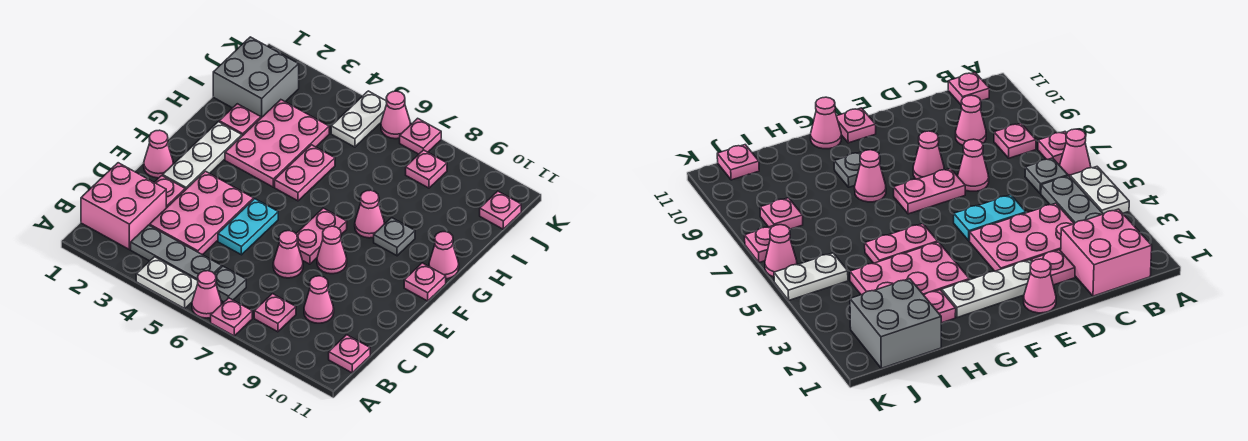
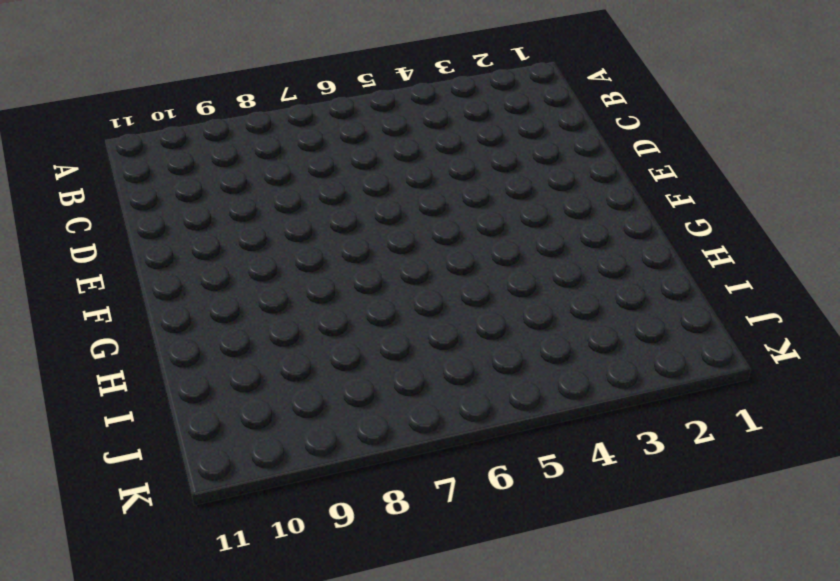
none -> white 1x2 plate [136,257,198,308]
none -> pink 1x1 cone [192,271,222,318]
none -> pink 1x1 plate [211,298,252,336]
none -> pink 2x2 brick [81,163,166,249]

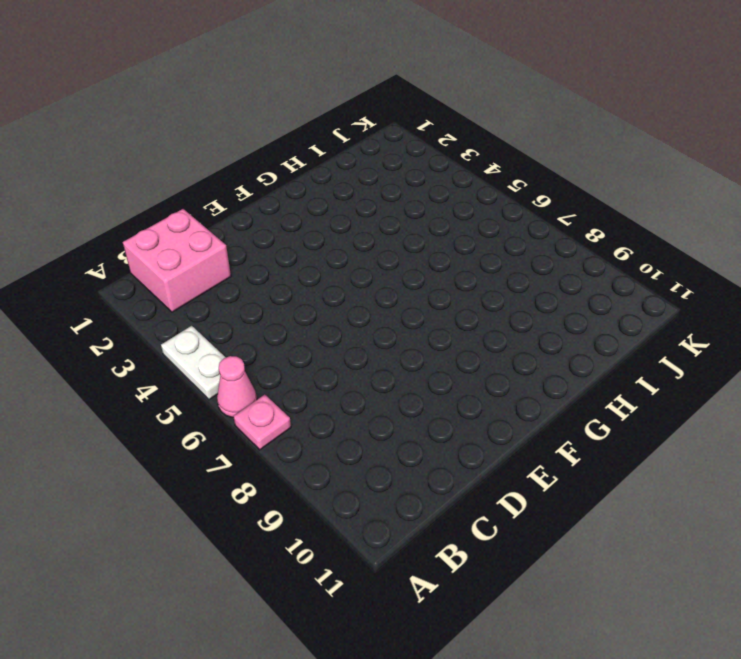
none -> grey 1x3 plate [131,225,222,280]
none -> grey 1x1 plate [215,266,246,302]
none -> pink 1x1 plate [254,294,296,332]
none -> pink 1x1 plate [329,335,370,373]

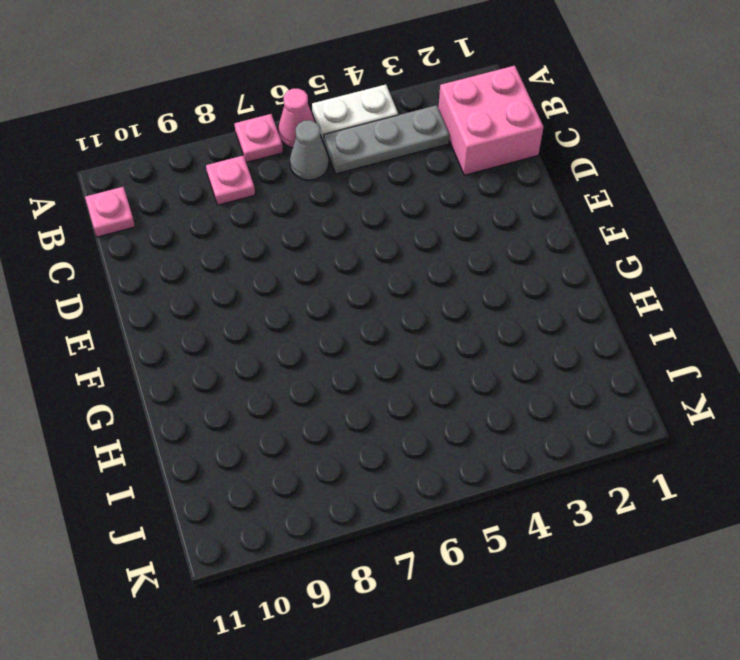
grey 1x1 cone [290,120,329,180] -> grey 1x1 plate [215,266,246,302]
none -> pink 2x3 plate [150,171,254,255]
none -> pink 1x1 cone [304,276,334,323]
none -> pink 1x1 plate [154,176,185,208]
none -> cyan 1x2 plate [218,199,278,255]

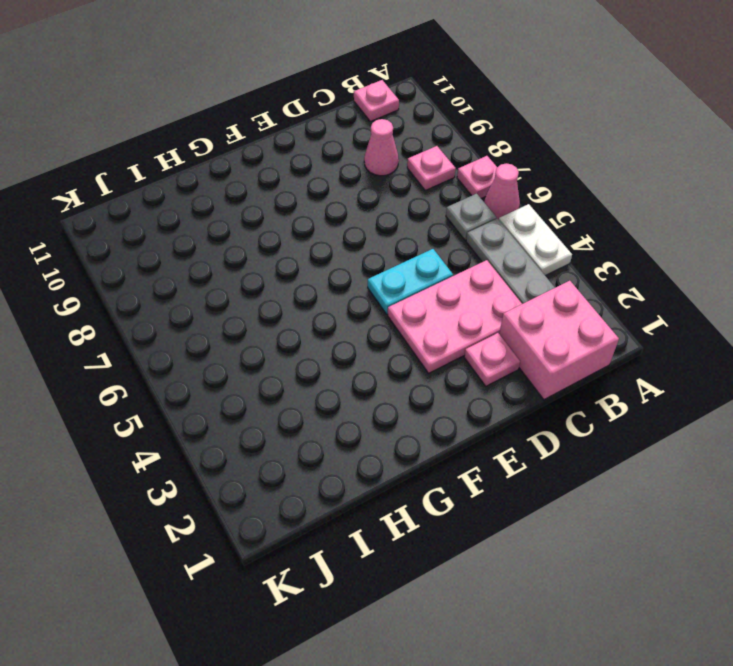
none -> pink 1x1 cone [273,231,303,278]
none -> pink 1x1 cone [144,130,173,178]
none -> white 1x3 plate [163,122,242,190]
none -> pink 1x2 plate [296,208,347,264]

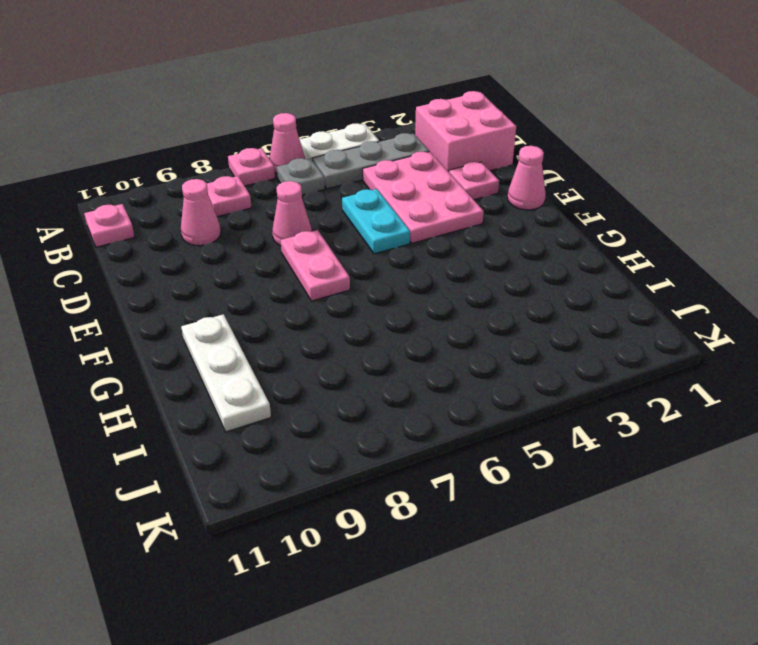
white 1x3 plate [181,314,271,432] -> white 1x3 plate moved to [163,122,242,190]
none -> pink 1x1 cone [317,226,347,274]
none -> pink 1x1 plate [404,263,446,301]
none -> pink 2x3 plate [225,100,329,187]
none -> pink 1x2 plate [275,145,335,201]

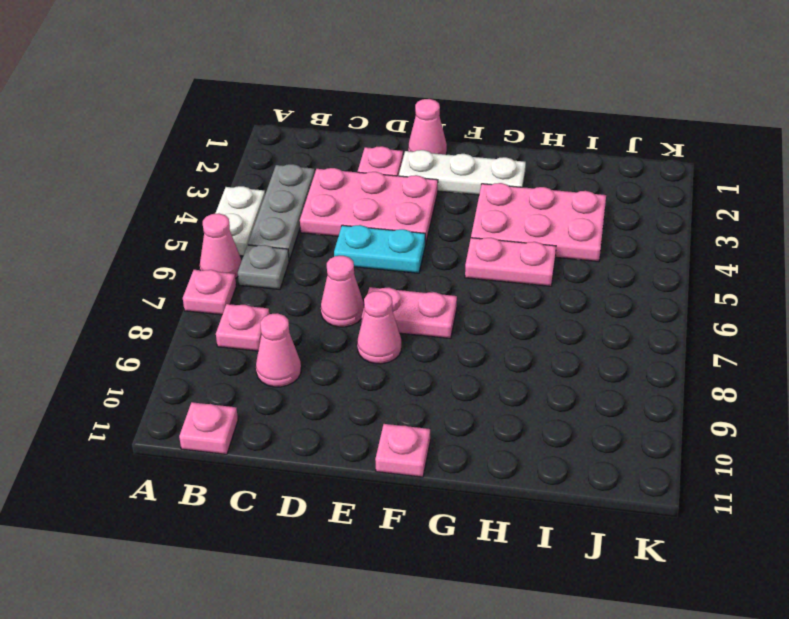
none -> pink 2x2 brick [81,163,166,249]
none -> pink 1x1 cone [355,190,384,238]
none -> grey 1x1 plate [374,218,415,256]
none -> pink 1x1 cone [429,232,459,279]

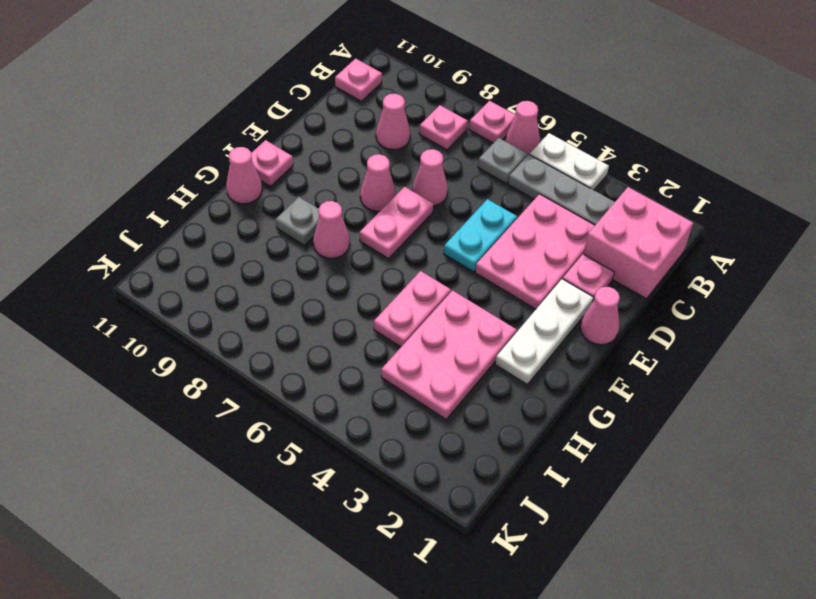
none -> pink 1x1 plate [219,104,261,136]
none -> grey 2x2 brick [213,37,299,118]
none -> white 1x2 plate [331,91,387,147]
none -> pink 1x1 plate [406,150,447,188]

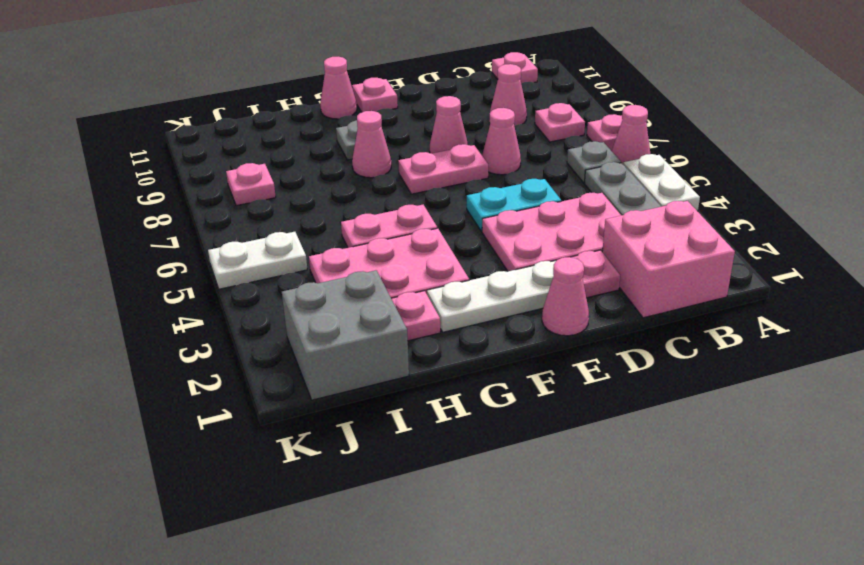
none -> pink 1x1 plate [480,191,521,229]
none -> pink 1x1 cone [381,91,411,139]
none -> pink 1x1 plate [400,118,441,154]

